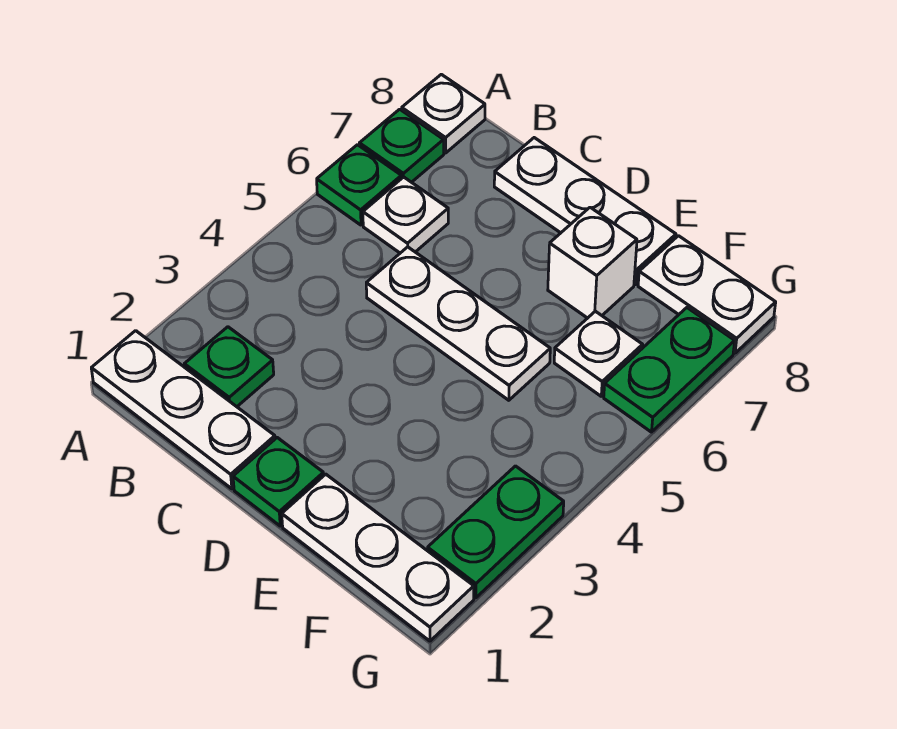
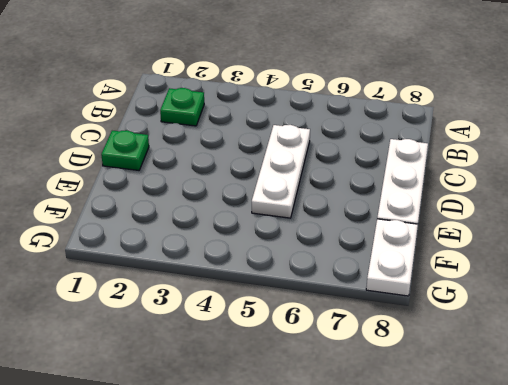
none -> white 1x3 plate [91,331,275,489]
none -> green 1x1 plate [317,145,401,225]
none -> green 1x1 plate [359,109,444,182]

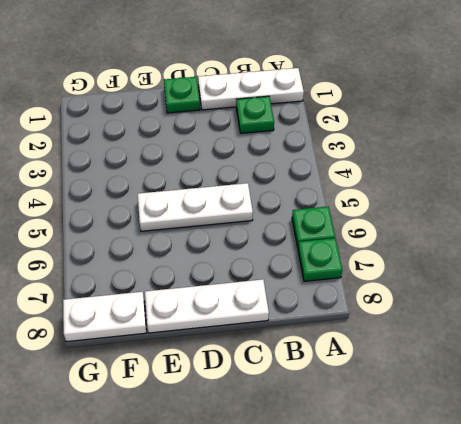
none -> white 1x1 plate [402,74,485,153]
none -> white 1x1 plate [363,177,448,253]
none -> white 1x3 plate [282,474,474,641]

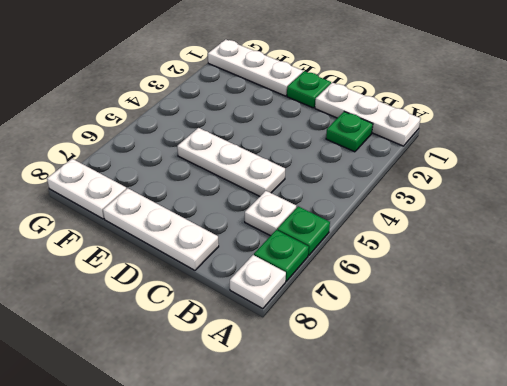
none -> white 1x1 brick [548,207,637,318]
none -> white 1x1 plate [554,311,643,396]
none -> green 1x2 plate [428,466,564,598]

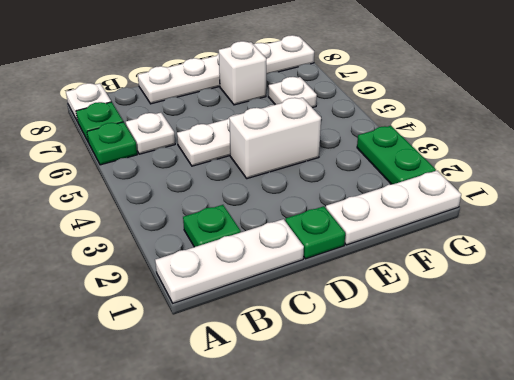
white 1x2 brick [229,98,321,179] -> none
none -> green 1x2 plate [604,308,735,432]

